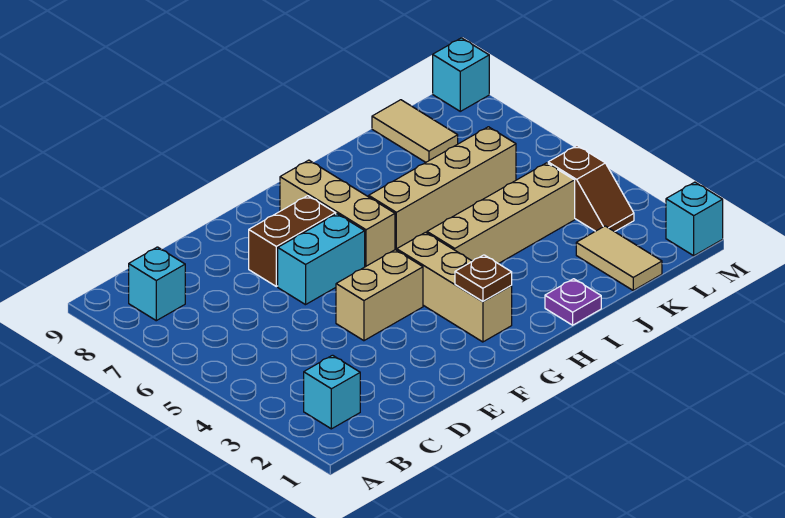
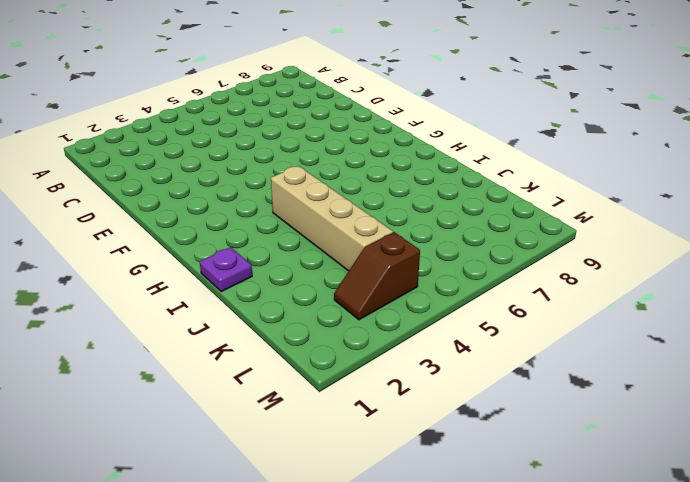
none -> cyan 1x1 brick [304,355,360,429]
none -> cyan 1x1 brick [129,247,185,321]
none -> tan 1x2 brick [336,250,423,341]

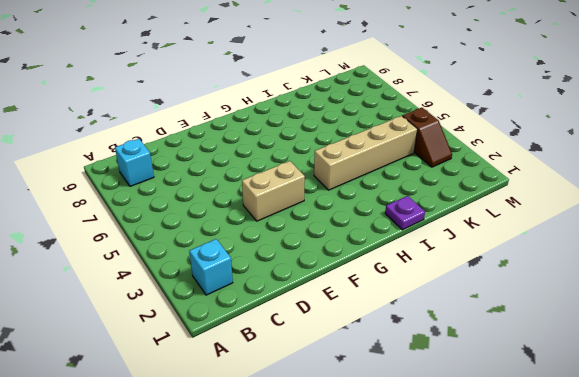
none -> cyan 1x2 brick [278,214,365,305]
none -> brown 1x2 brick [249,196,336,286]
none -> tan 1x3 brick [397,232,512,342]

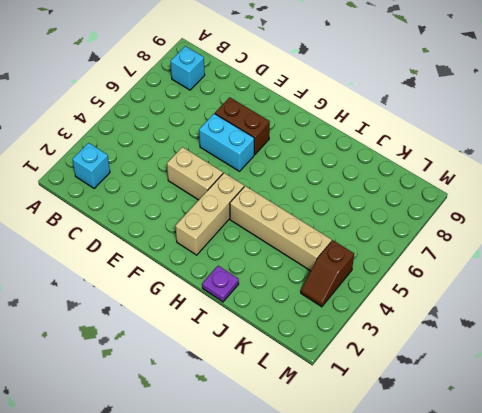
none -> tan 1x3 brick [280,160,395,267]
none -> tan 1x4 brick [369,127,516,250]
none -> tan 1x2 tile [576,226,662,290]

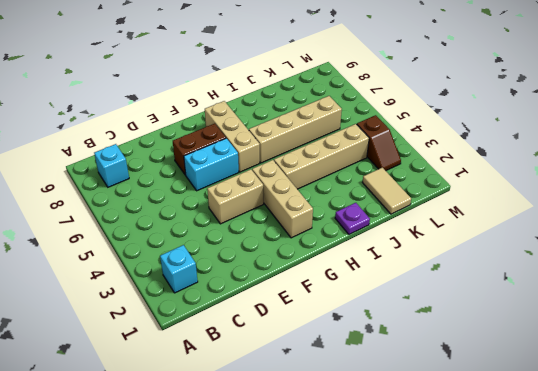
none -> tan 1x2 tile [372,100,458,162]
none -> cyan 1x1 brick [666,182,723,256]
none -> cyan 1x1 brick [433,38,489,111]

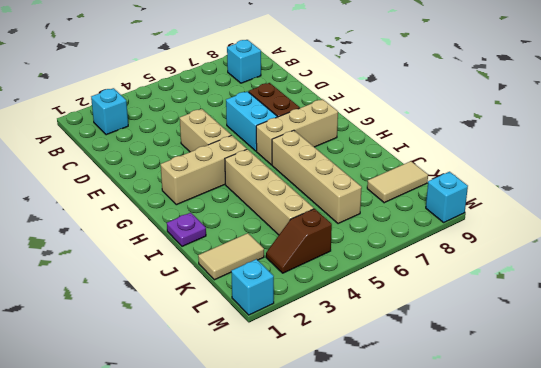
none -> brown 1x1 plate [455,255,512,302]

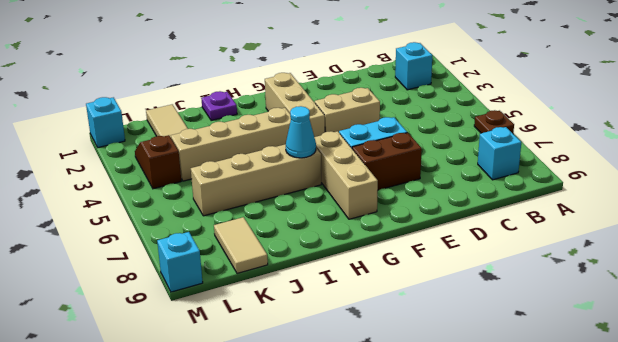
brown 1x1 plate [474,110,514,133] -> brown 1x1 plate moved to [455,255,512,302]
cyan 1x1 cone [286,106,316,158] -> none

